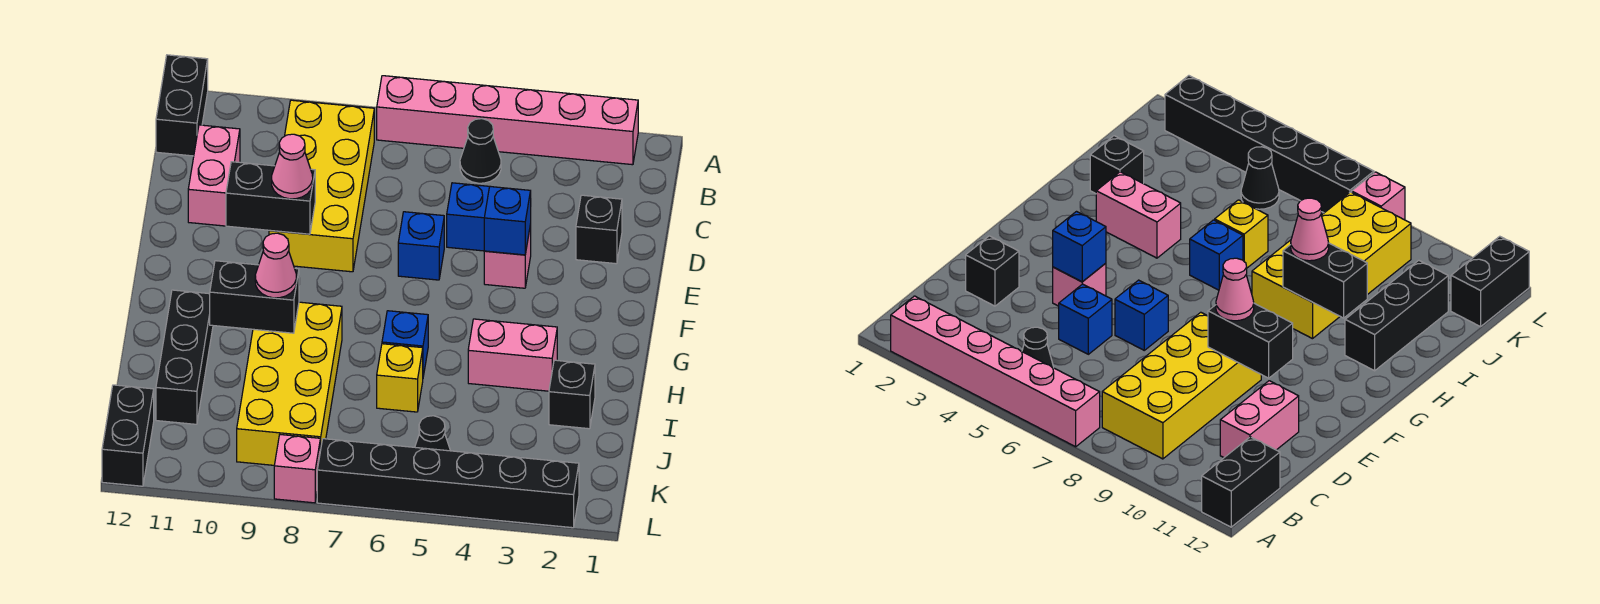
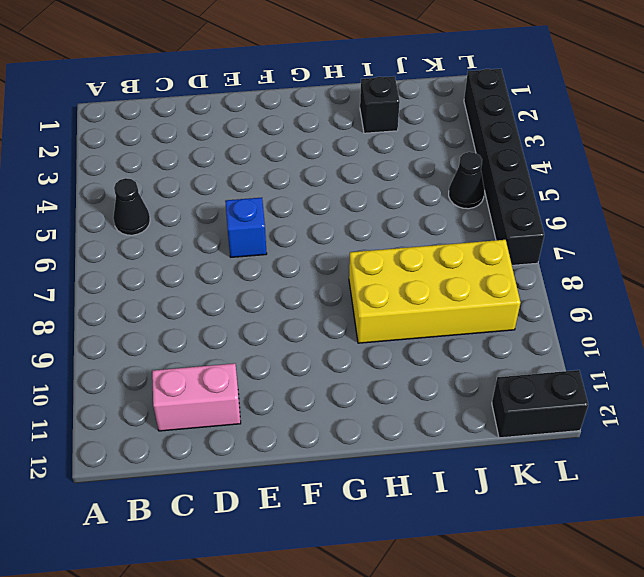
none -> pink 1x6 brick [377,76,638,165]
none -> black 1x2 brick [156,55,208,156]
none -> yellow 2x4 brick [269,100,374,272]

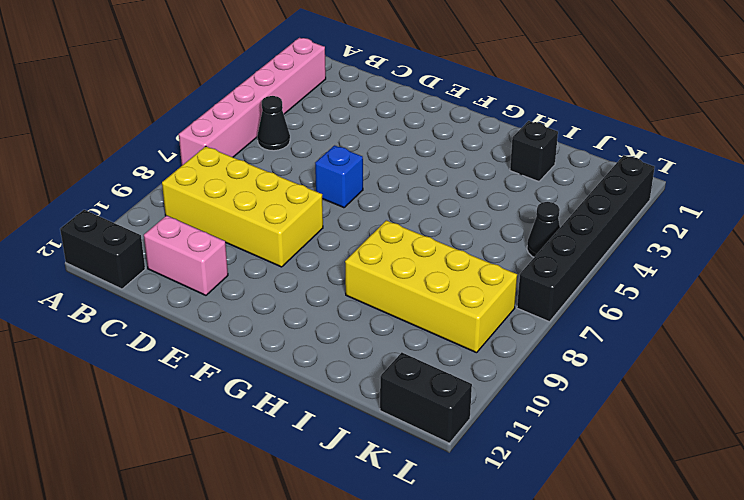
none -> black 1x1 brick [576,195,622,264]
none -> blue 1x1 brick [447,183,490,251]
none -> pink 1x1 brick [484,224,531,288]

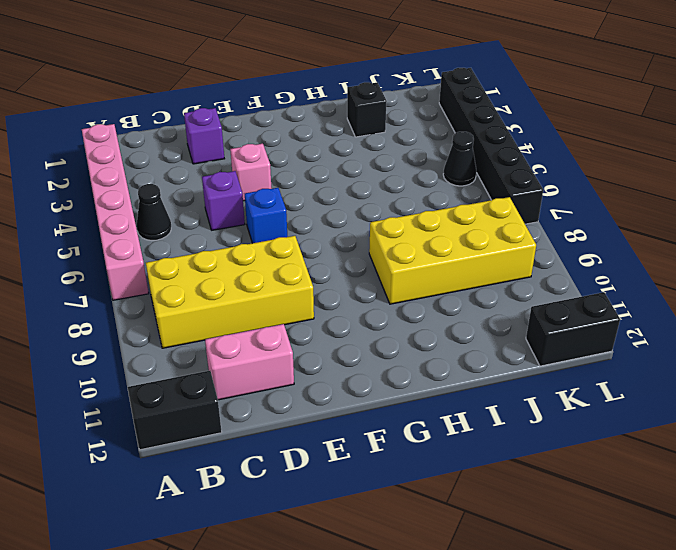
purple 1x1 brick [184,108,224,164] -> black 1x1 brick [576,195,622,264]
purple 1x1 brick [202,171,245,230] -> blue 1x1 brick [447,183,490,251]
none -> pink 1x2 brick [468,319,557,391]
none -> blue 1x1 brick [382,311,428,376]
none -> black 1x3 brick [156,290,213,424]

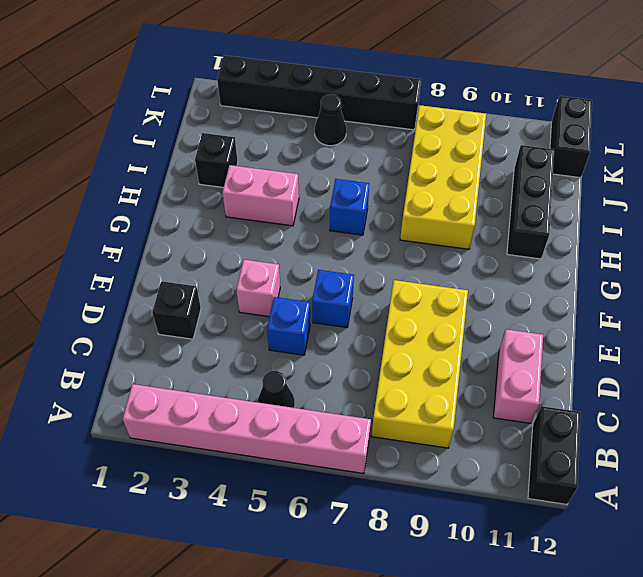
none -> yellow 1x1 brick [377,344,423,412]
none -> pink 1x1 brick [274,435,320,503]
none -> blue 1x1 brick [484,187,531,255]

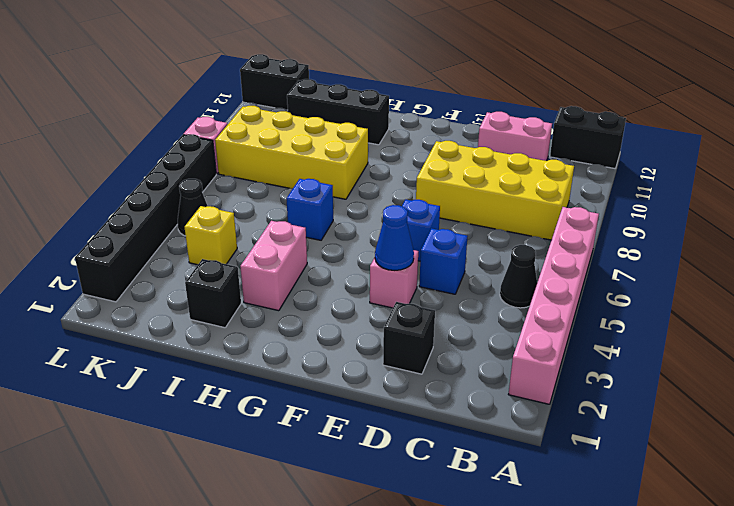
blue 1x1 cone [375,205,414,270] -> blue 1x1 brick [484,187,531,255]
yellow 1x1 brick [185,206,237,265] -> yellow 1x1 brick moved to [377,344,423,412]
none -> black 1x2 brick [226,162,315,234]
none -> black 1x2 brick [210,261,299,333]
none -> pink 1x1 cone [272,134,313,199]

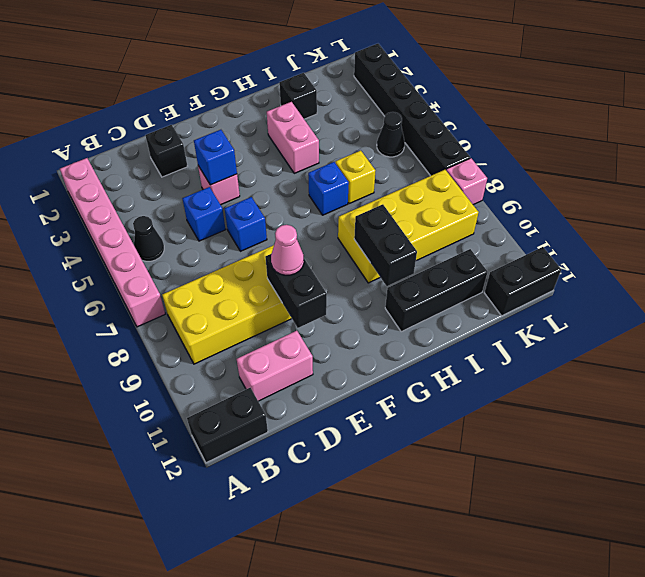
none -> pink 1x1 cone [255,233,296,298]

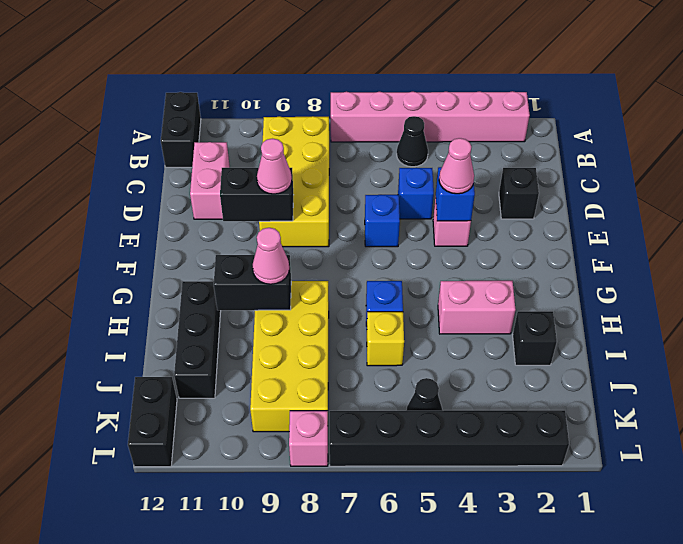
pink 1x1 cone [439,138,474,194] -> none

